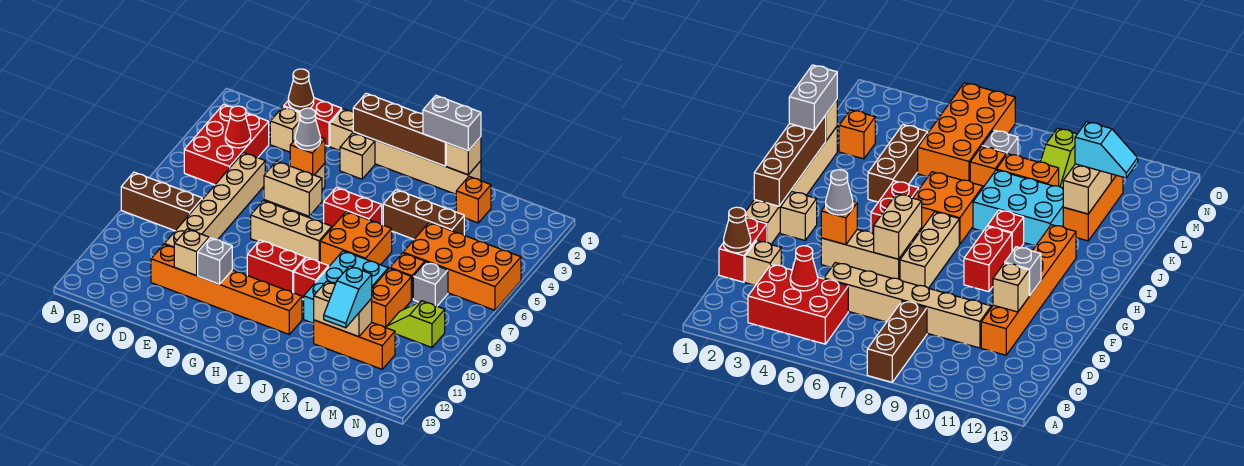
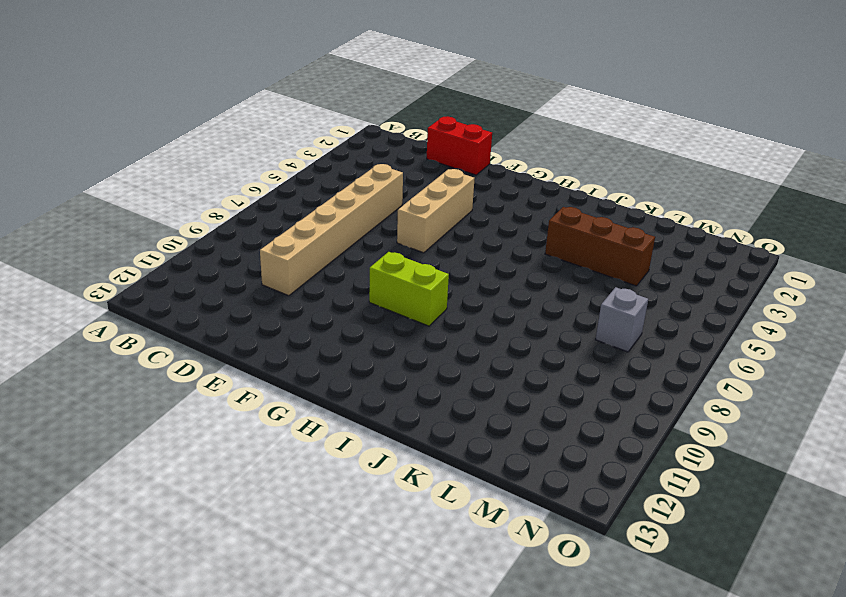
lime 1x2 brick [369,252,449,326] -> red 1x2 brick [247,240,305,293]
none -> brown 1x3 brick [121,172,202,231]
none -> red 2x3 brick [184,104,269,185]
none -> tan 1x1 brick [270,106,300,152]
none -> orange 1x6 brick [151,244,302,334]

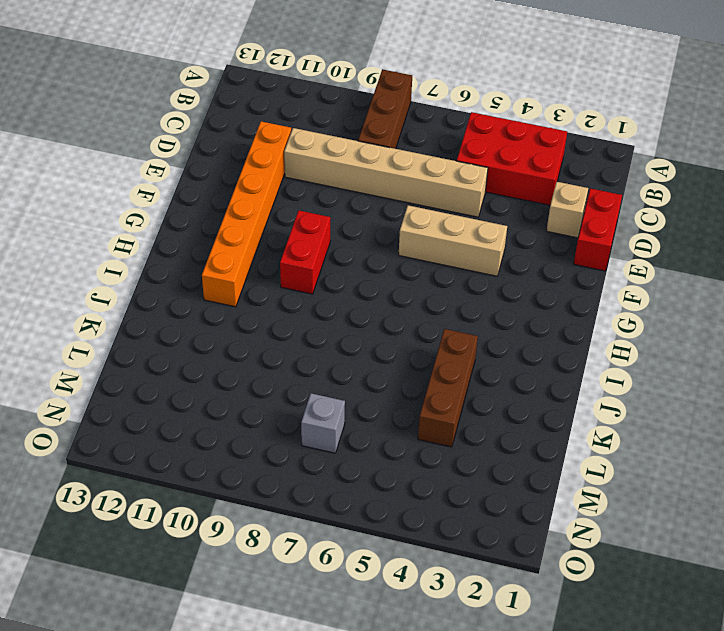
none -> tan 1x6 brick [330,109,481,194]
none -> tan 1x3 brick [251,201,332,262]
none -> tan 1x1 brick [340,133,375,179]
none -> red 1x2 brick [324,187,382,227]

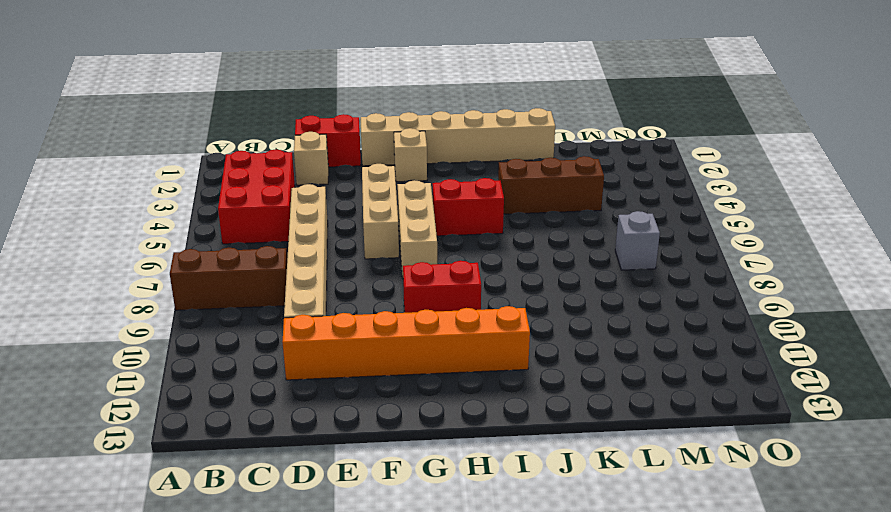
tan 1x3 brick [397,180,437,278] -> tan 1x3 brick turned to [251,201,332,262]
none -> orange 2x2 brick [320,211,392,266]
none -> red 1x1 brick [294,257,329,299]
none -> cyan 2x3 brick [304,251,388,323]
none -> orange 1x3 brick [314,320,395,369]

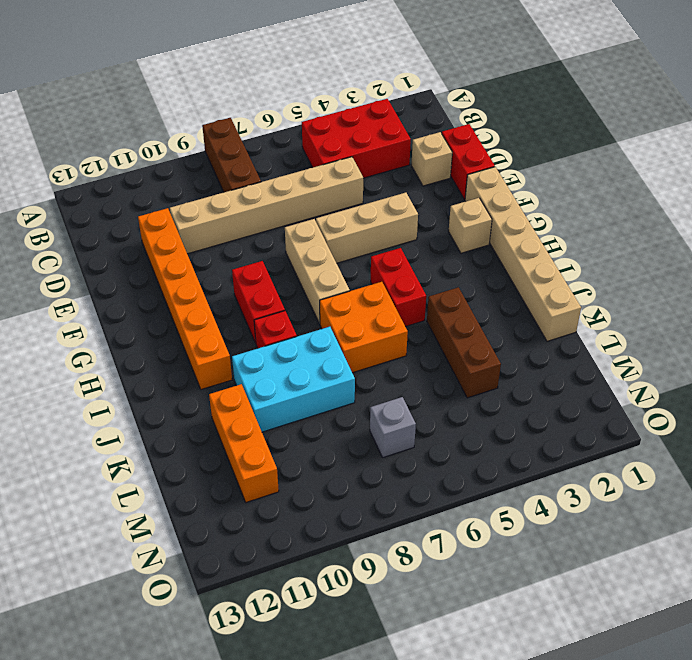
none -> orange 1x1 brick [456,177,491,223]
none -> orange 2x4 brick [403,222,521,310]
none -> orange 1x1 brick [390,253,425,299]
none -> orange 1x2 brick [371,268,411,328]

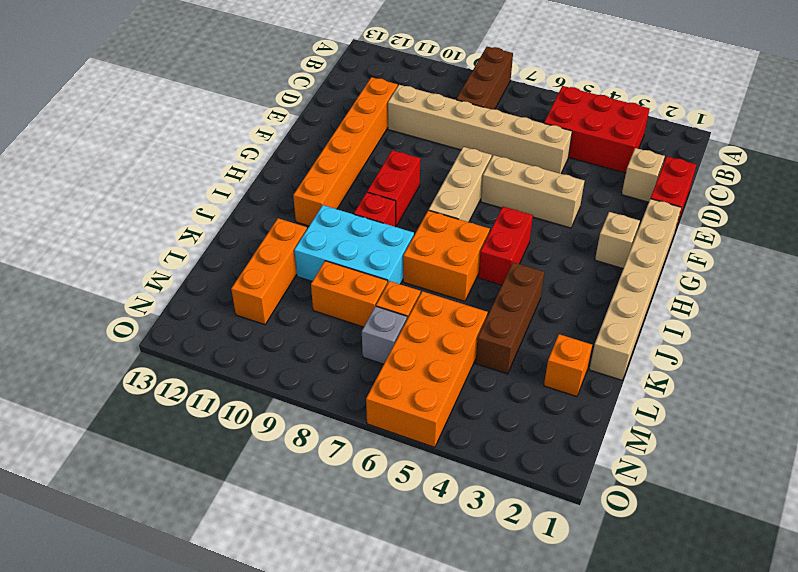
none -> lime 1x2 slope [387,301,445,348]
none -> red 1x1 cone [225,106,251,148]
none -> brown 1x1 cone [288,69,314,111]
none -> tan 1x1 brick [174,229,209,275]

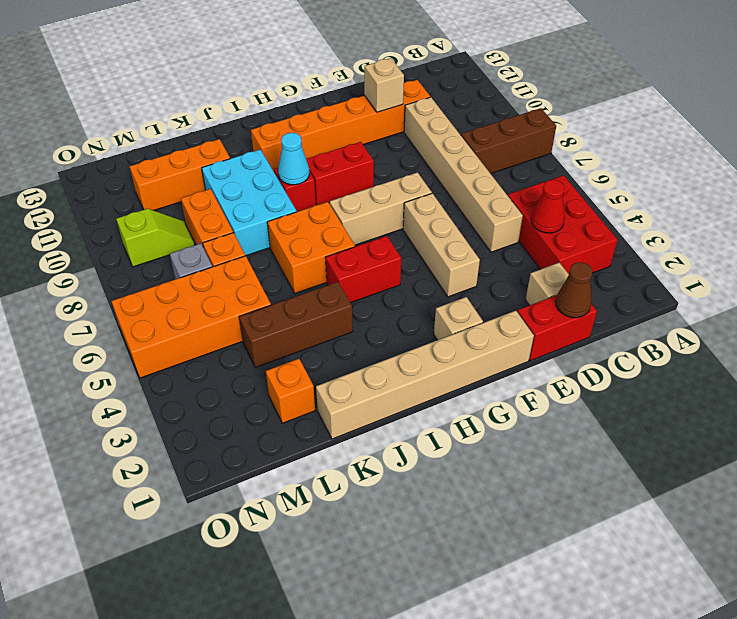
cyan 1x1 cone [278,133,309,185] -> none
none -> orange 1x1 brick [290,137,325,175]
none -> tan 1x2 brick [264,161,322,216]
none -> grey 1x1 brick [198,238,232,284]
none -> brown 1x4 brick [353,93,446,166]

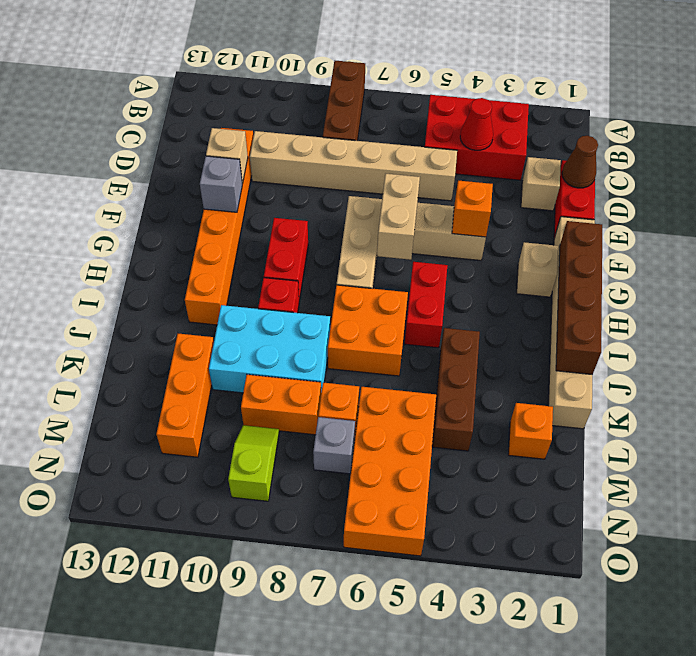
none -> tan 1x1 brick [446,137,481,175]
none -> tan 1x2 brick [314,281,372,337]
none -> grey 1x1 cone [295,108,320,150]
none -> grey 1x2 brick [423,96,481,151]

